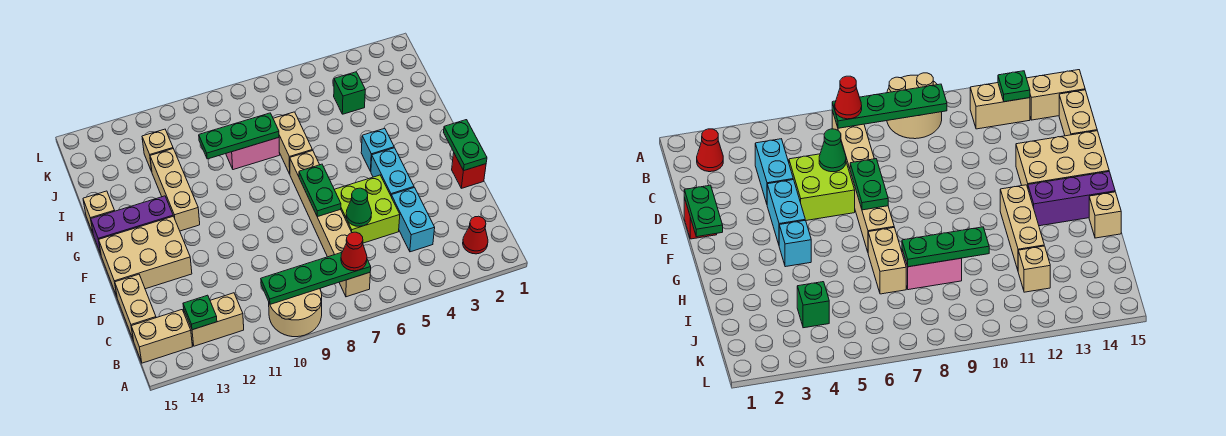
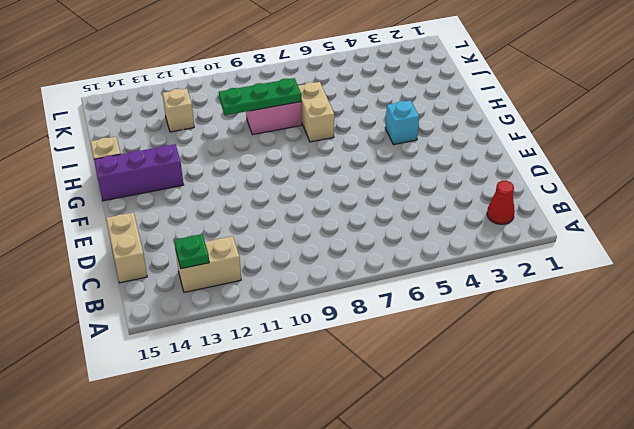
none -> tan 2x2 round brick [269,289,322,337]
none -> tan 1x6 brick [290,150,370,297]
none -> tan 1x2 brick [131,310,192,363]

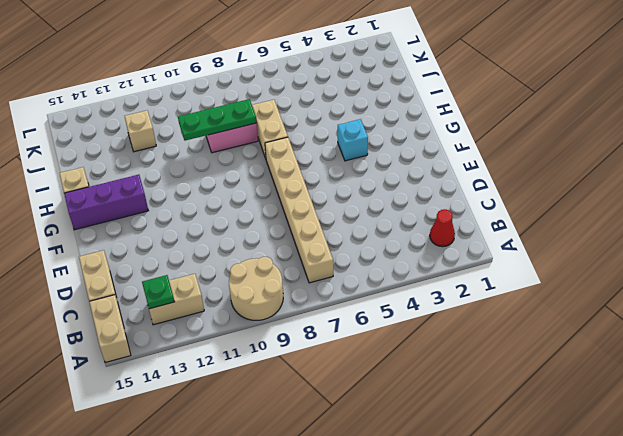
tan 1x2 brick [89,295,131,363] -> tan 1x2 brick turned to [131,310,192,363]
none -> cyan 1x2 brick [391,188,435,252]
none -> lime 2x2 brick [334,175,400,243]
none -> red 1x1 brick [452,153,486,188]

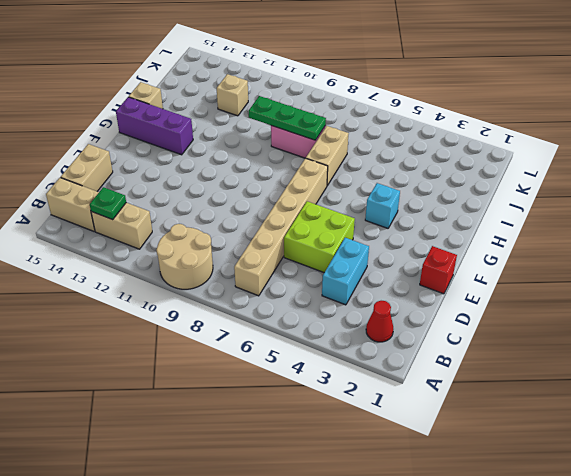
none -> cyan 1x2 brick [371,148,414,195]
none -> tan 2x3 brick [99,216,192,296]
none -> tan 1x3 brick [150,149,200,231]

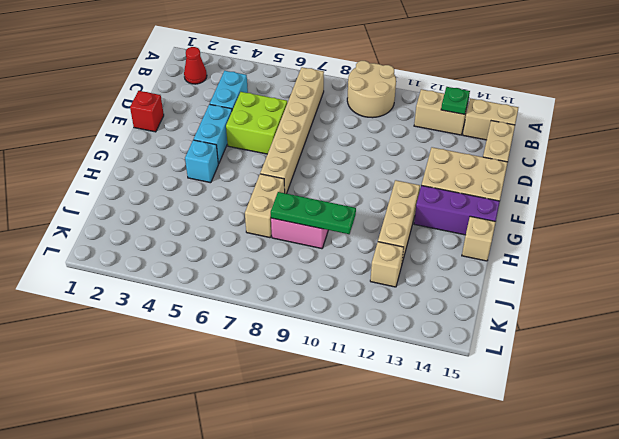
none -> green 1x1 brick [334,72,365,114]
none -> green 1x4 plate [261,252,371,304]
none -> green 1x1 cone [346,188,372,226]

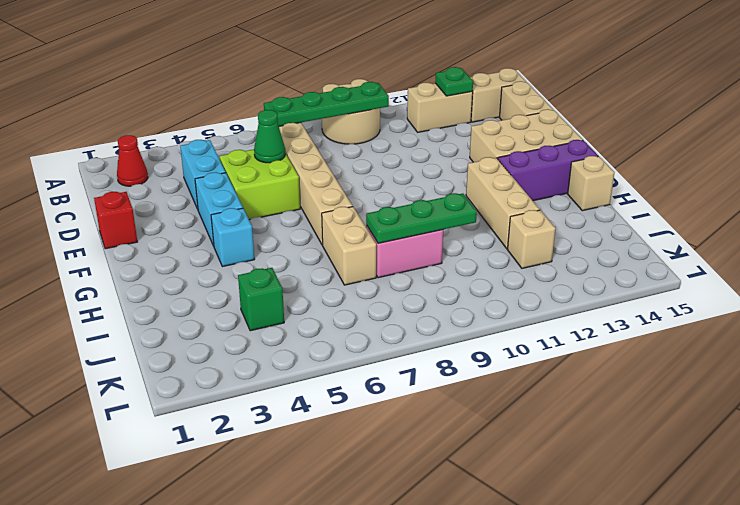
none -> green 1x2 plate [444,120,487,171]
none -> green 1x2 plate [299,164,341,217]
none -> red 1x1 cone [341,232,367,271]

